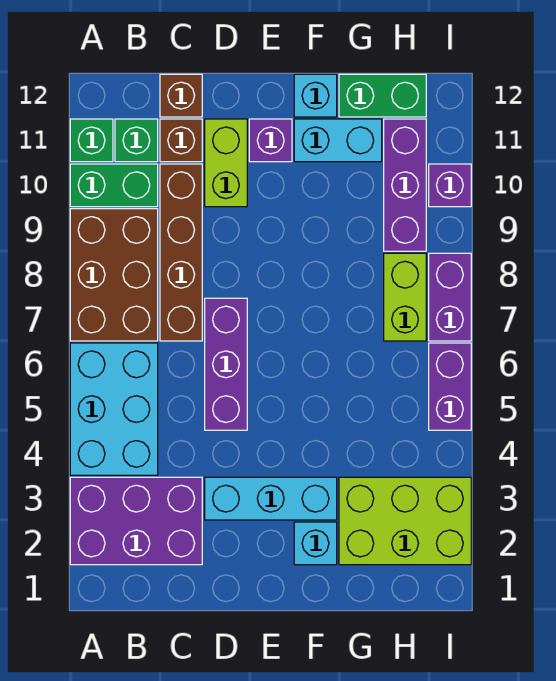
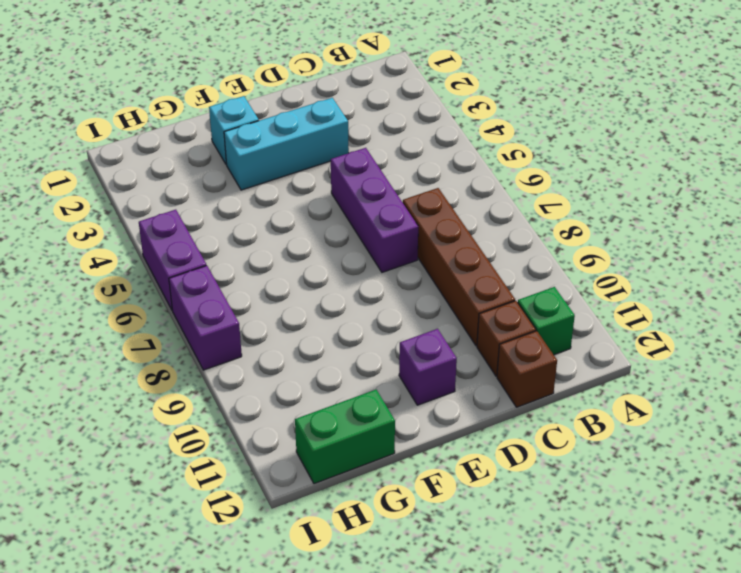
none -> purple 2x3 brick [70,477,202,565]
none -> cyan 2x3 brick [70,343,158,475]
none -> brown 2x3 brick [70,209,158,341]

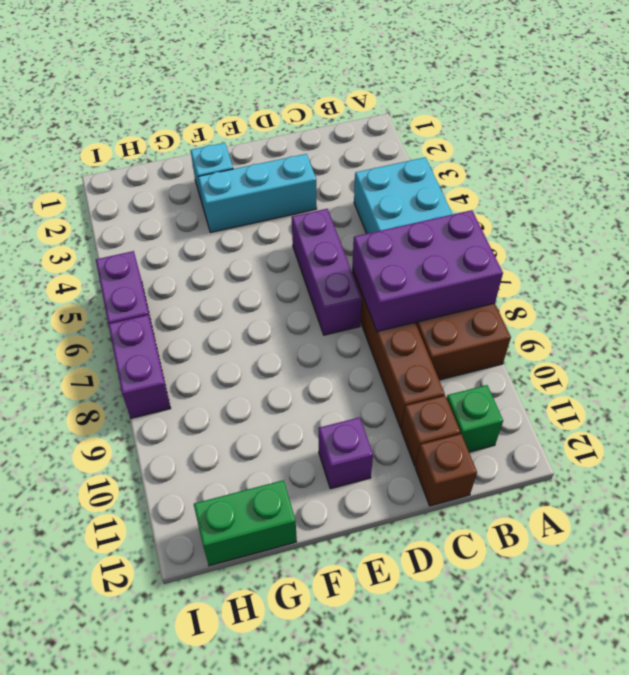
purple 2x3 brick [352,210,503,331] -> purple 2x3 brick moved to [70,477,202,565]
none -> green 1x2 brick [70,164,158,207]
none -> green 1x1 brick [70,119,113,162]
none -> lime 1x2 brick [205,119,247,207]

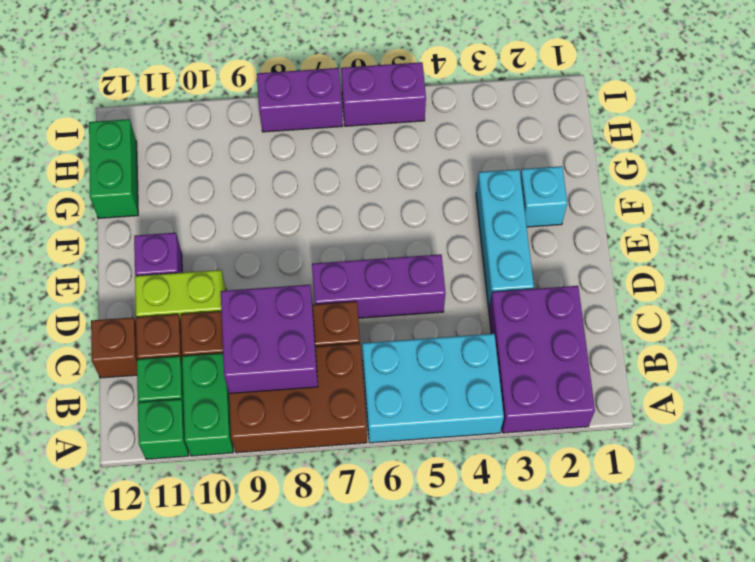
purple 2x2 brick [221,285,318,393] -> none
none -> cyan 1x2 brick [294,119,382,162]
none -> cyan 1x1 brick [294,74,337,117]
none -> lime 2x3 brick [339,477,471,565]

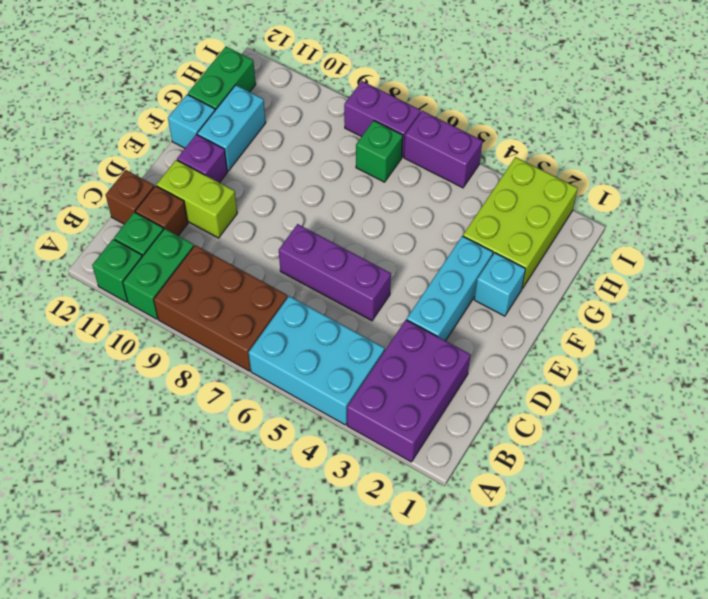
green 1x1 brick [356,121,403,182] -> lime 1x2 brick [384,253,426,341]
none -> brown 1x4 brick [160,164,202,341]
none -> purple 1x3 brick [384,119,426,251]
none -> purple 1x1 brick [429,164,471,207]

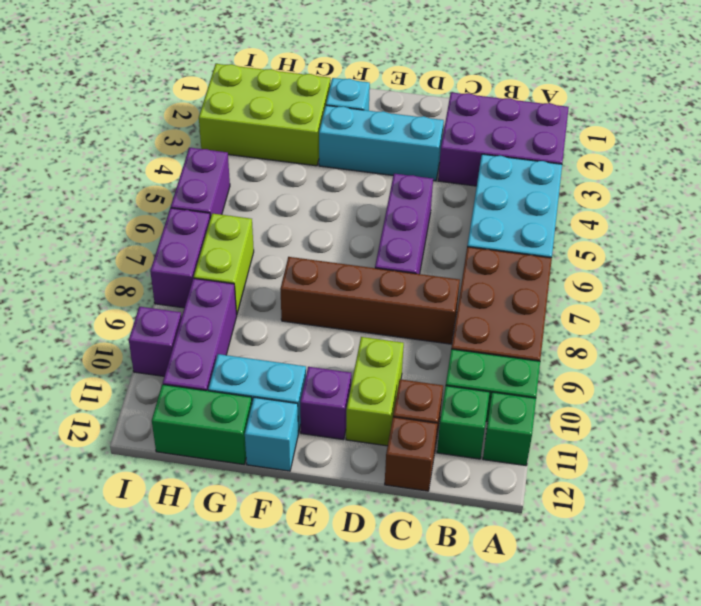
brown 1x4 brick [280,257,460,344] -> brown 1x4 brick turned to [160,164,202,341]

